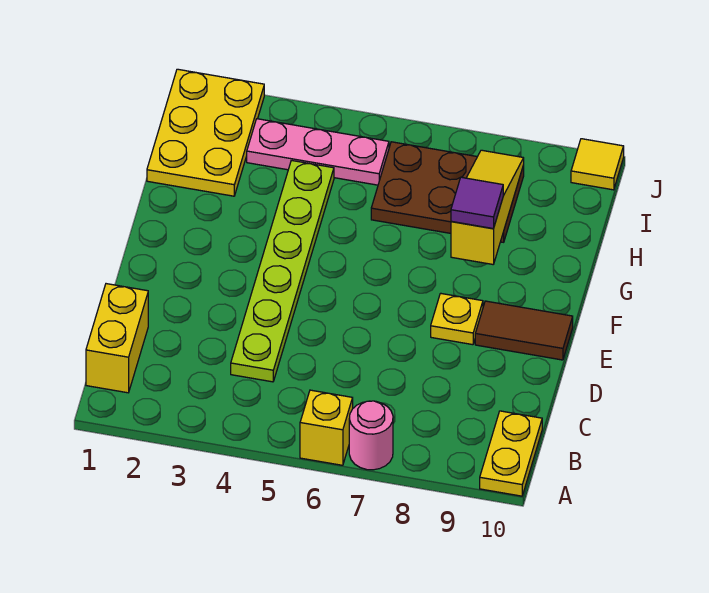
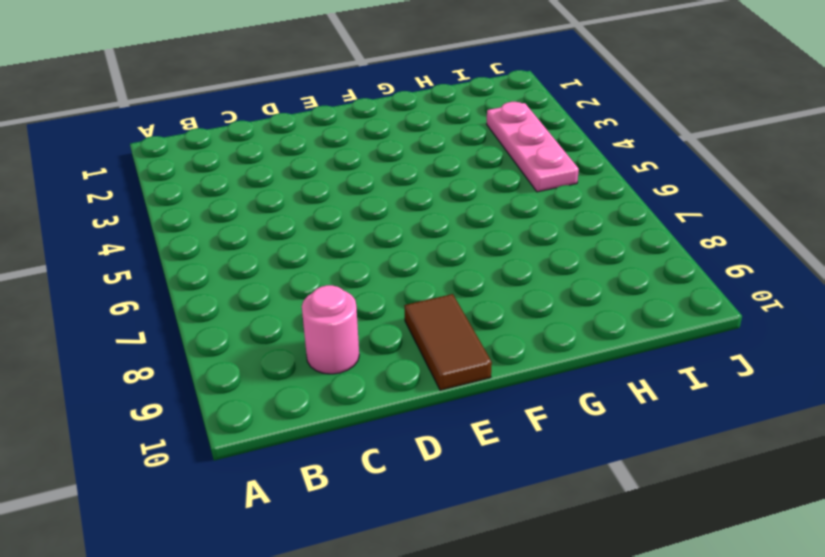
pink 1x1 round brick [302,285,359,374] -> pink 1x1 round brick moved to [349,401,393,470]
none -> yellow 1x1 brick [300,390,353,465]
none -> yellow 1x2 plate [480,411,542,496]
none -> yellow 1x2 brick [86,284,148,393]

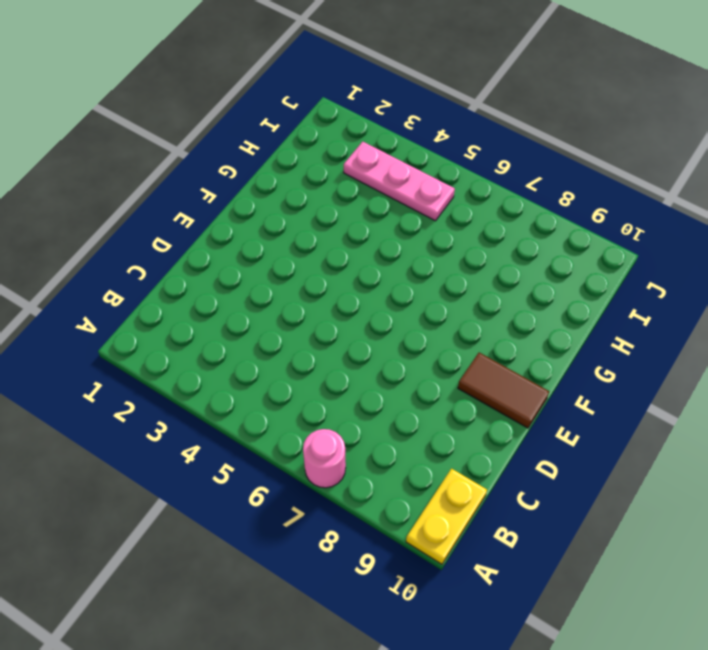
none -> yellow 1x1 brick [300,390,353,465]
none -> yellow 1x2 brick [86,284,148,393]
none -> lime 1x6 plate [231,160,334,382]

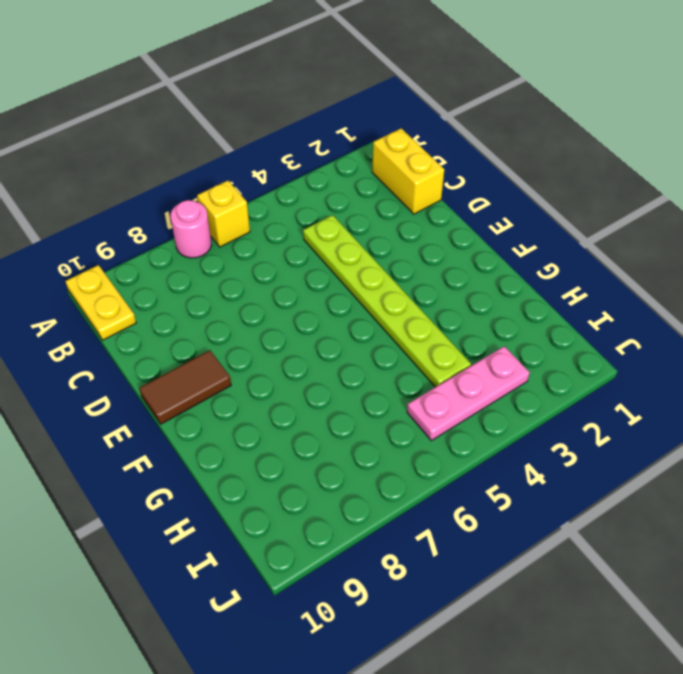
none -> yellow 1x1 plate [431,293,483,345]
none -> yellow 2x3 plate [147,69,264,196]
none -> brown 2x3 plate [371,142,524,242]

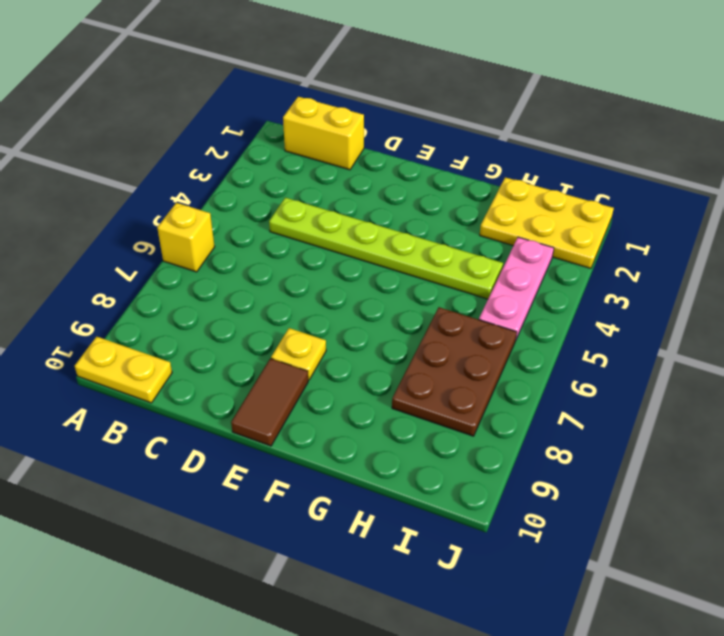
none -> pink 1x1 round brick [349,401,393,470]
none -> yellow 1x1 tile [571,139,624,190]
none -> yellow 1x3 slope [451,150,524,264]

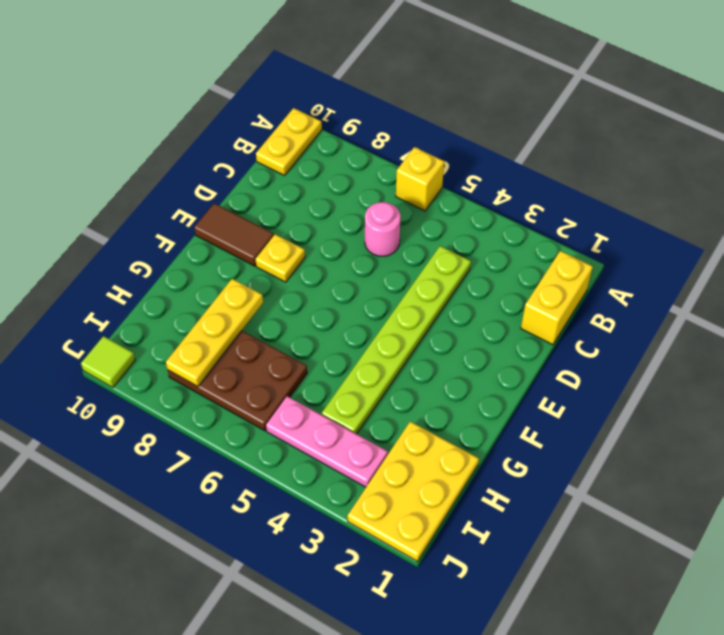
pink 1x1 round brick [365,202,401,256] -> pink 1x1 round brick moved to [349,401,393,470]
yellow 1x3 plate [166,279,263,387] -> yellow 1x3 slope [451,150,524,264]
lime 1x1 tile [81,336,135,387] -> yellow 1x1 tile [571,139,624,190]
none -> purple 1x1 tile [451,177,503,229]

